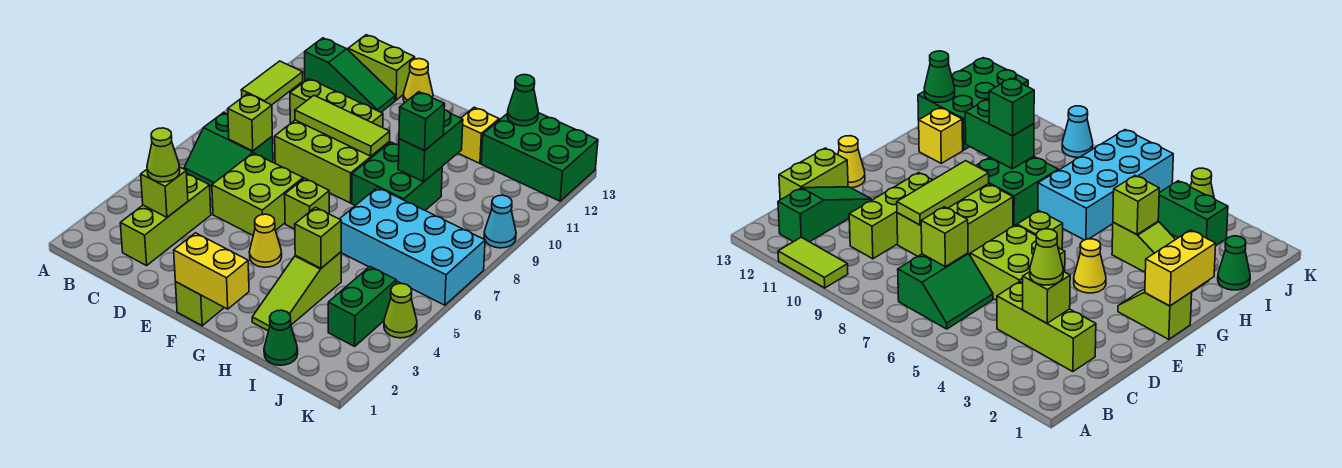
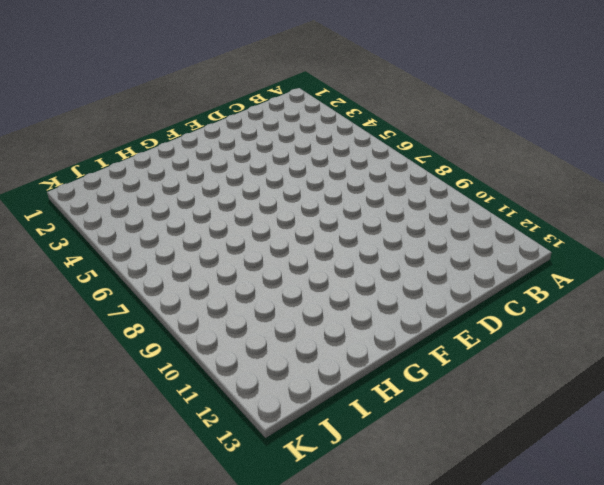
none -> lime 1x2 tile [241,61,303,105]
none -> green 2x2 slope [184,112,273,187]
none -> green 1x3 slope [305,38,395,112]
none -> lime 1x3 brick [120,174,211,266]

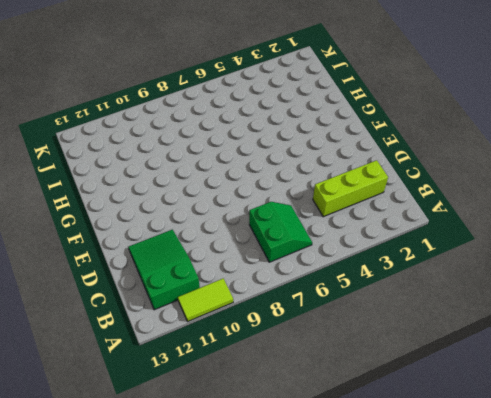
green 2x3 slope [128,230,200,310] -> green 1x3 slope [305,38,395,112]
none -> lime 1x3 brick [290,79,383,128]
none -> lime 1x2 brick [348,35,415,100]
none -> lime 2x2 brick [212,153,303,235]
none -> lime 2x3 brick [275,120,390,203]

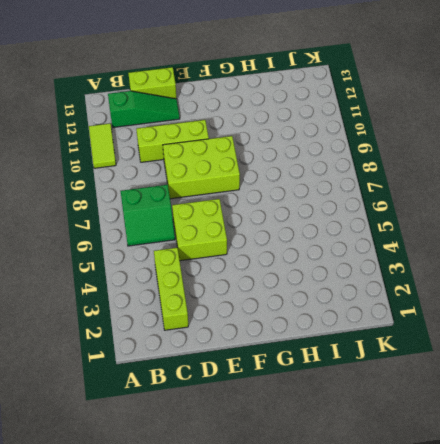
none -> yellow 1x1 cone [403,59,433,102]
none -> lime 1x2 slope [175,282,224,326]
none -> yellow 1x1 cone [249,214,282,267]
none -> lime 1x1 brick [285,178,329,229]

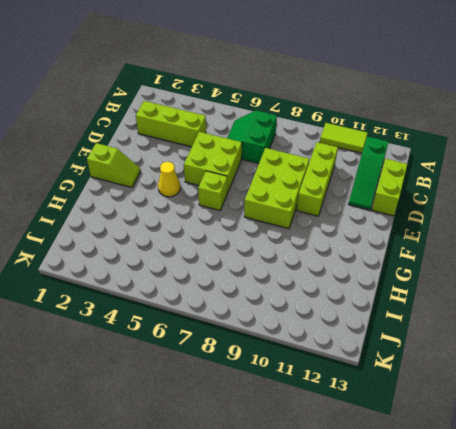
none -> yellow 1x1 cone [403,59,433,102]
none -> green 2x2 brick [352,142,442,210]
none -> lime 1x3 slope [252,252,341,331]
none -> cyan 2x4 brick [340,188,485,305]

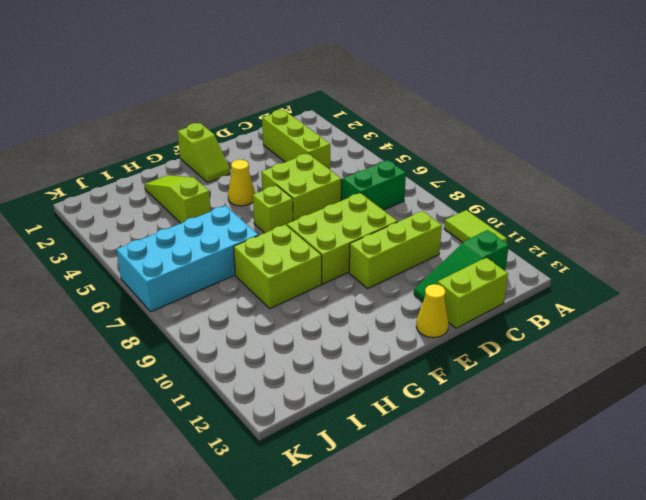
lime 2x2 brick [234,225,322,308] -> green 2x2 brick [352,142,442,210]
none -> yellow 1x1 brick [458,107,499,163]
none -> green 1x1 cone [264,310,298,365]
none -> green 2x3 brick [481,113,598,201]
none -> green 1x2 brick [328,267,396,346]

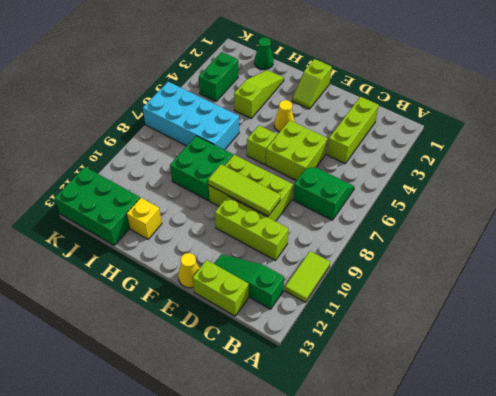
none -> lime 1x1 cone [384,284,417,338]
none -> cyan 1x1 cone [484,195,516,248]
none -> lime 1x1 brick [141,167,188,217]
none -> lime 1x1 brick [228,94,272,151]

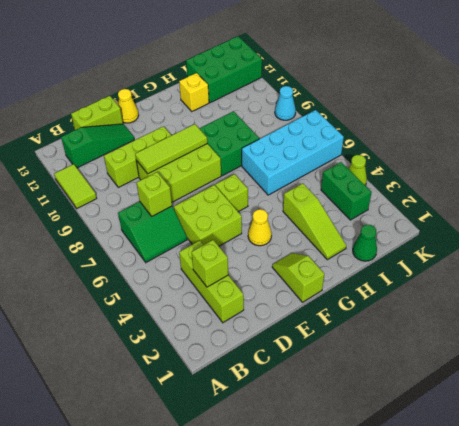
none -> yellow 1x2 brick [174,233,249,309]
none -> lime 1x1 brick [295,207,341,268]
none -> green 1x2 brick [398,110,463,182]
none -> green 1x1 cone [507,75,538,126]

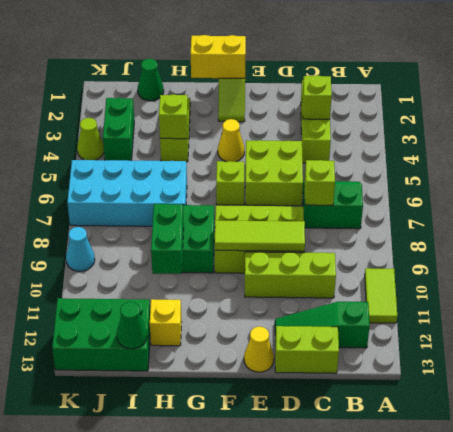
none -> lime 1x1 cone [147,128,180,182]
none -> green 1x1 brick [399,92,445,151]

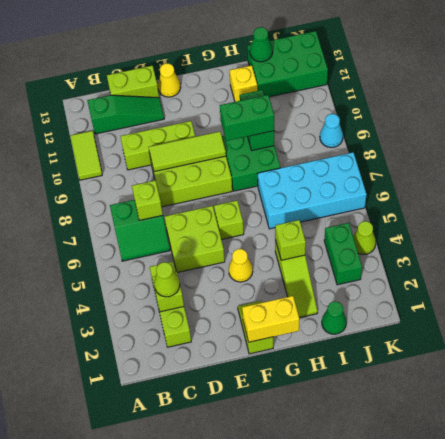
green 1x2 brick [220,95,274,141] -> green 1x1 brick [399,92,445,151]

